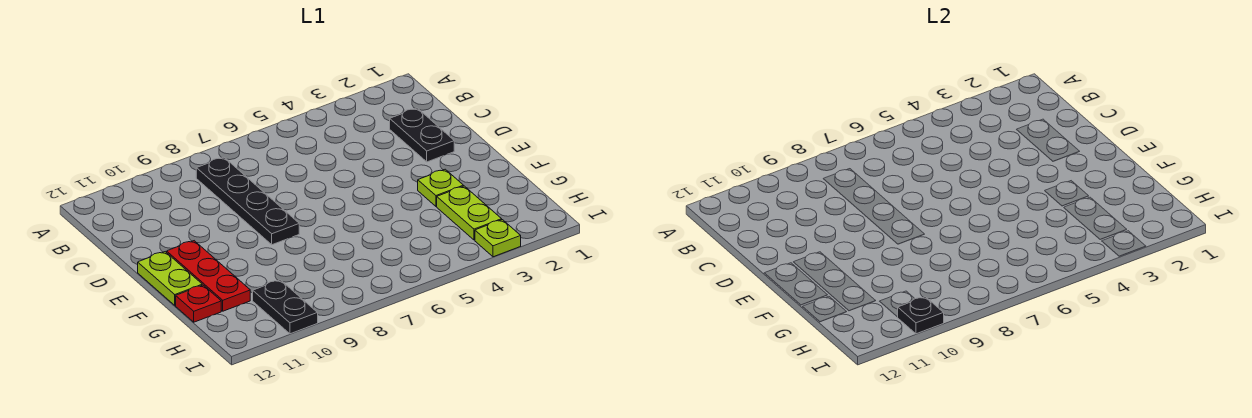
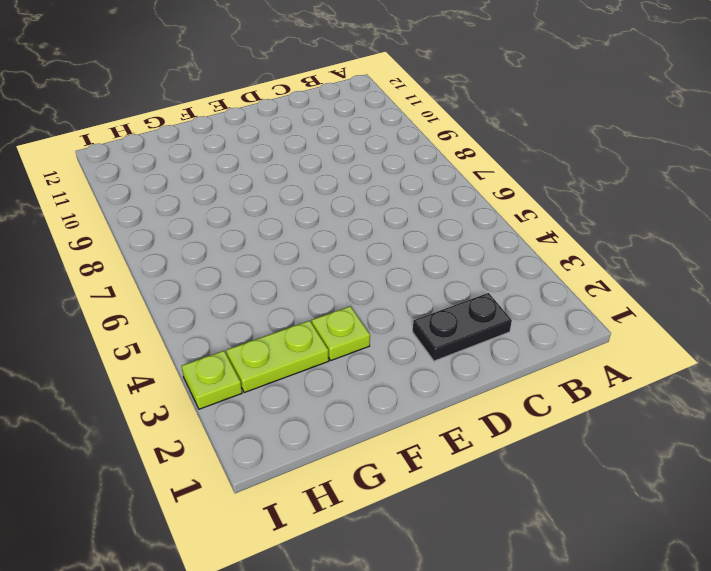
none -> black 1x4 plate [196,157,299,245]
none -> red 1x3 plate [167,241,250,311]

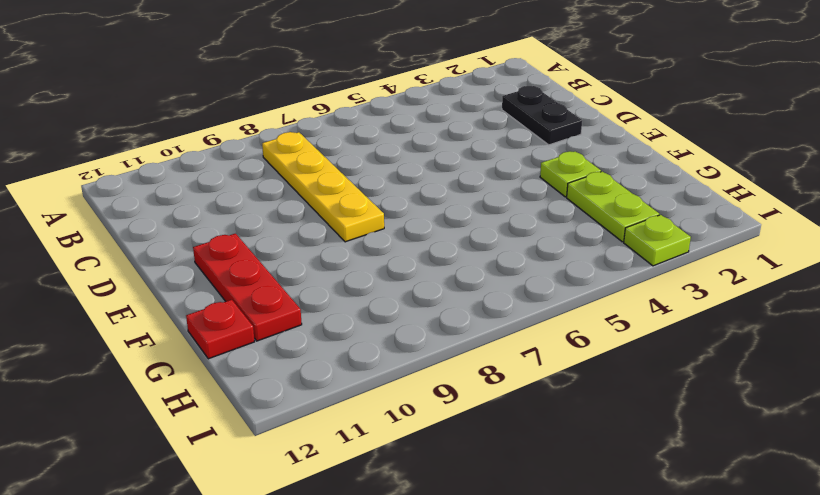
yellow 1x4 plate [262,132,384,242] -> black 1x4 plate [196,157,299,245]
none -> lime 1x2 plate [138,252,202,305]
none -> black 1x2 plate [253,280,318,334]

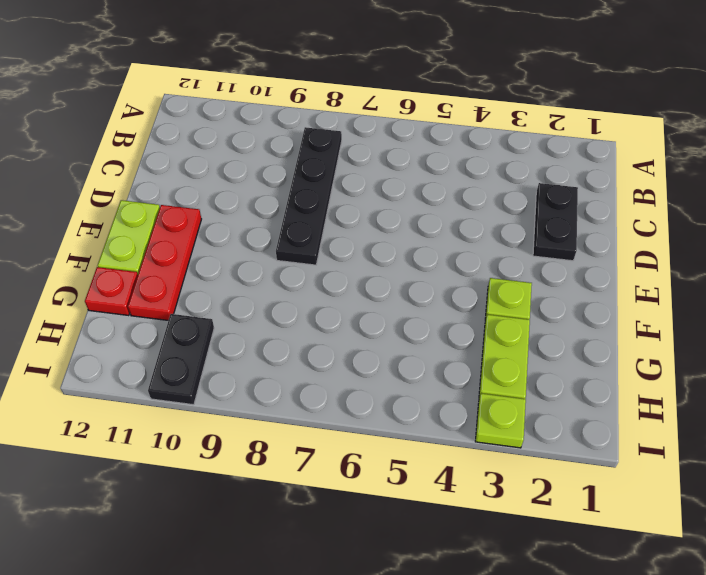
none -> black 1x1 plate [898,297,944,334]

